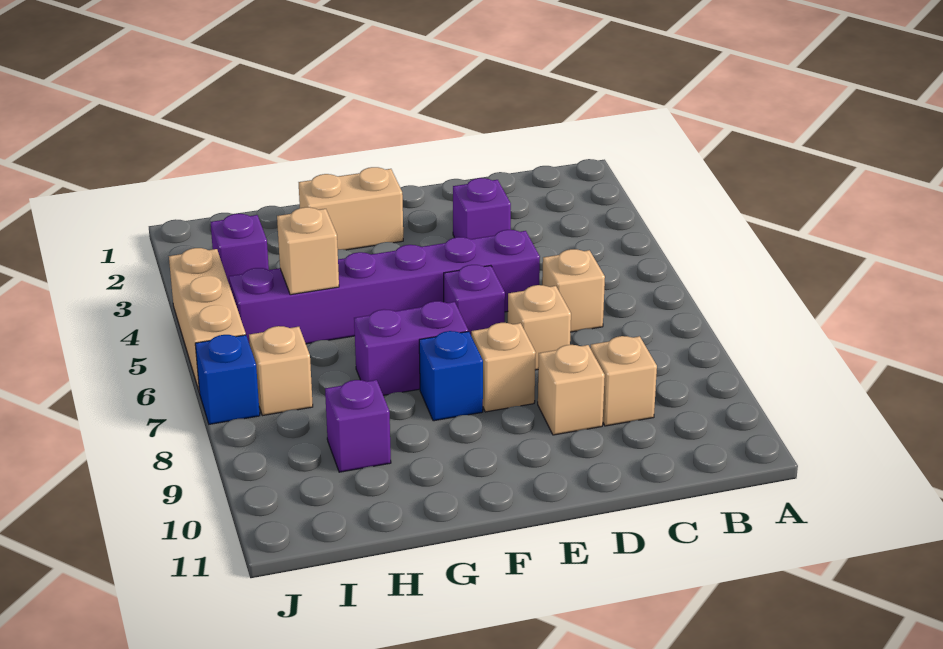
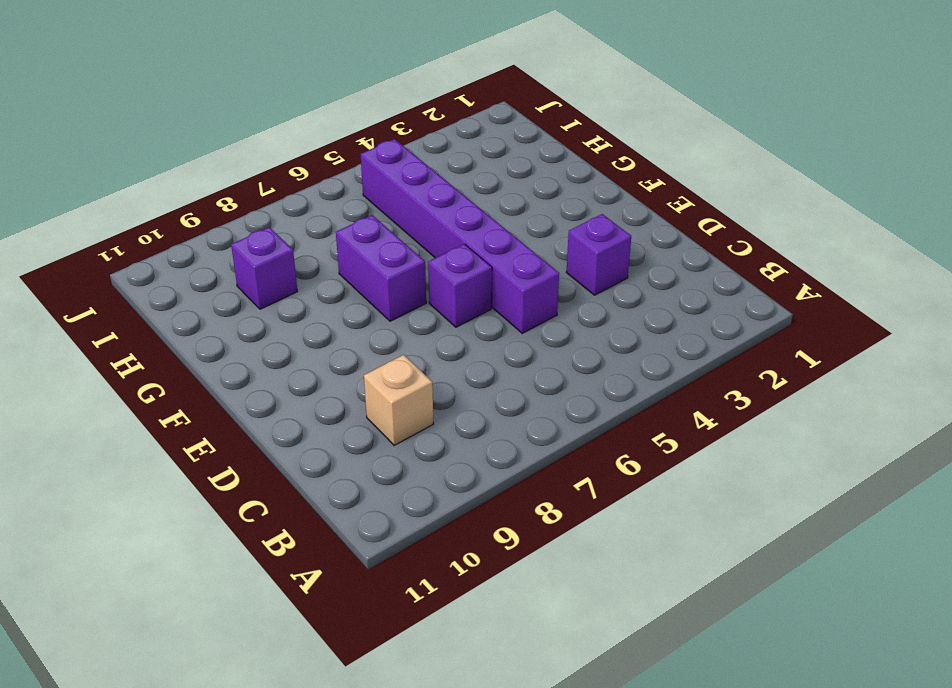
none -> tan 1x1 brick [542,249,605,332]
none -> tan 1x1 brick [508,285,571,370]
none -> tan 1x1 brick [538,345,605,435]

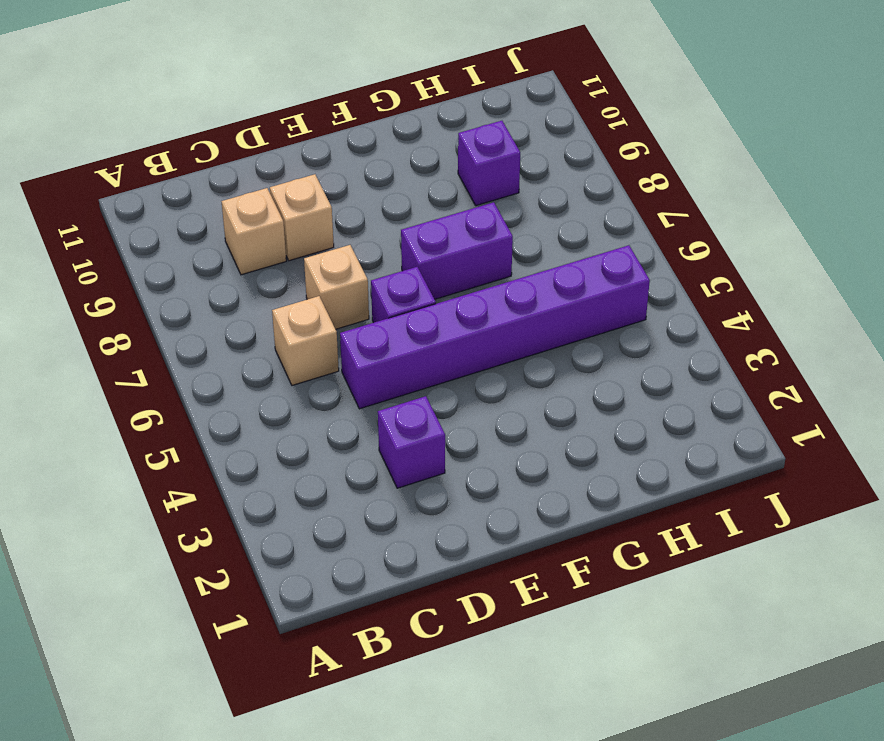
none -> tan 1x1 brick [471,323,536,412]
none -> tan 1x2 brick [299,167,403,250]
none -> blue 1x1 brick [419,331,483,421]

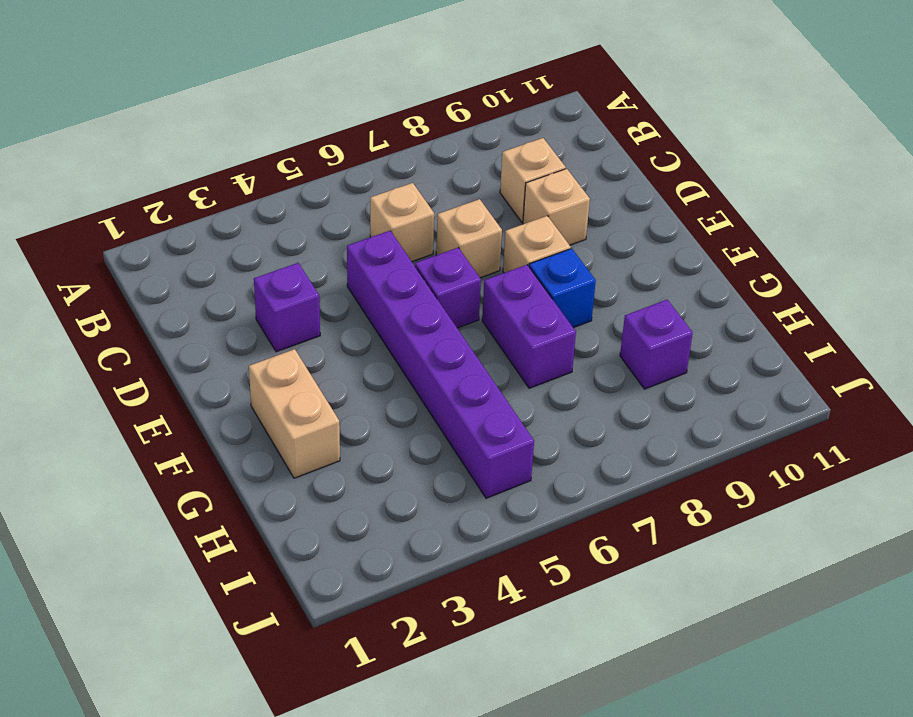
none -> purple 1x1 brick [211,214,269,285]
none -> tan 1x1 brick [249,326,313,416]
none -> tan 1x3 brick [169,248,246,393]

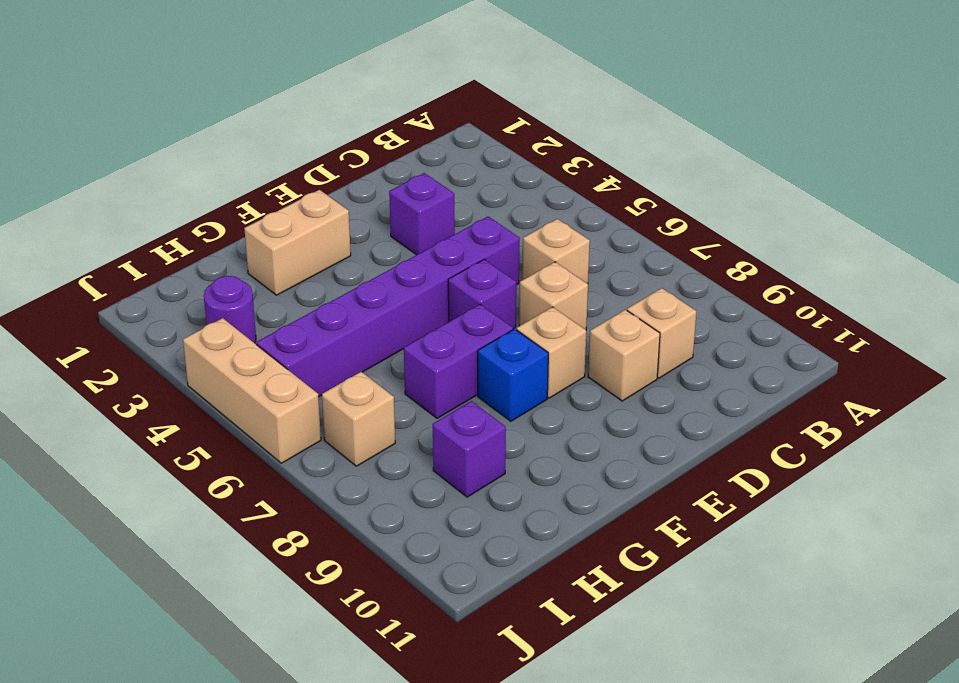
purple 1x1 round brick [204,276,256,343] -> purple 1x1 brick [211,214,269,285]
none -> blue 1x1 brick [195,335,260,424]
none -> tan 1x1 brick [277,207,339,295]

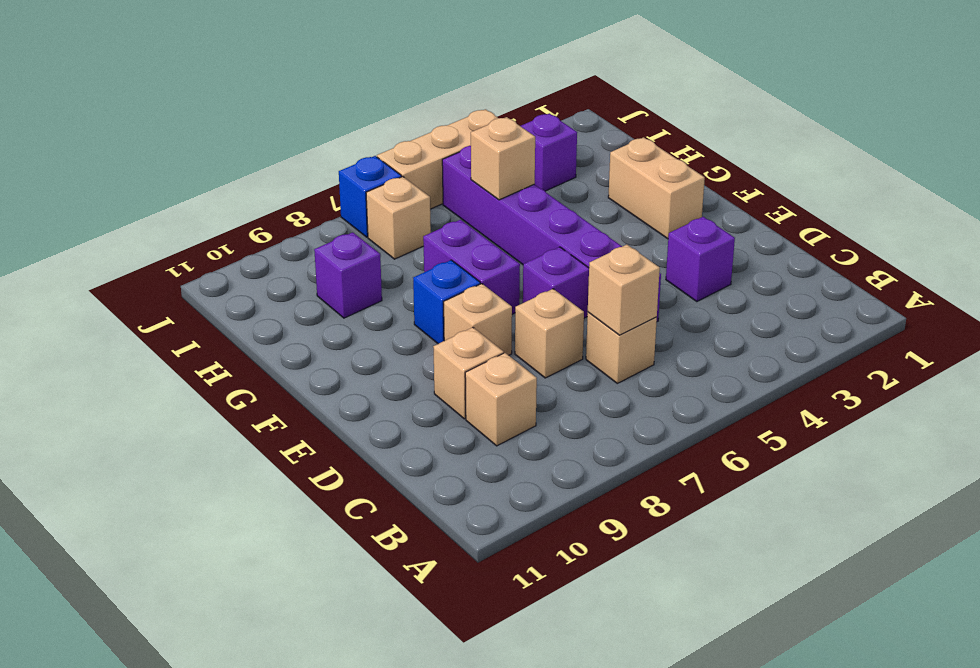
tan 1x1 brick [588,245,660,335] -> none

